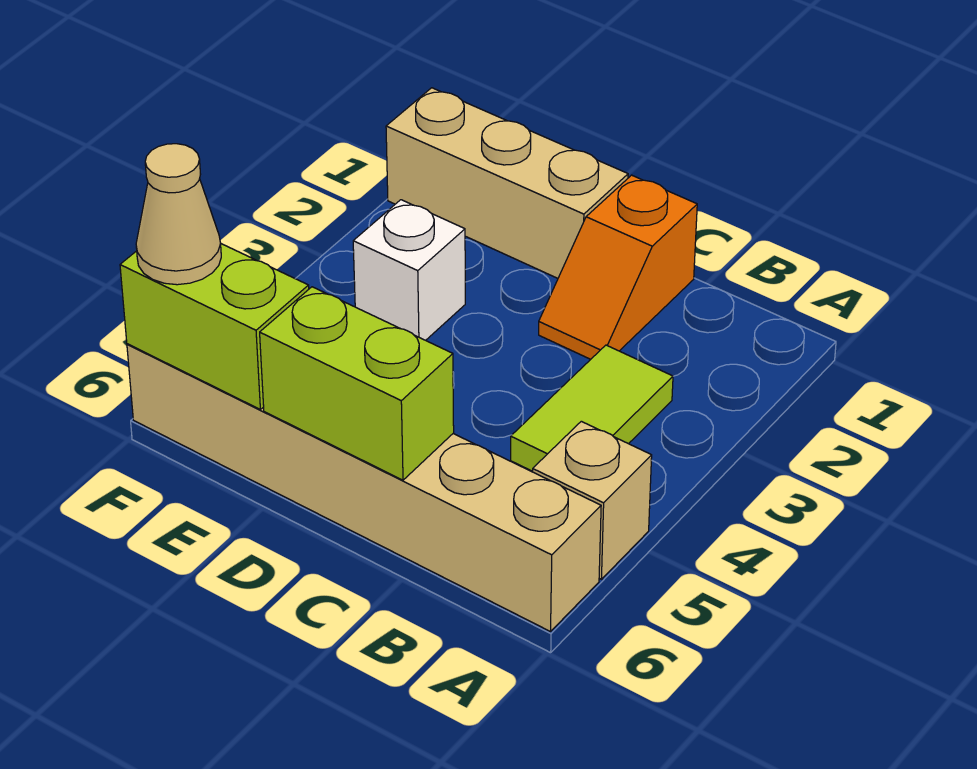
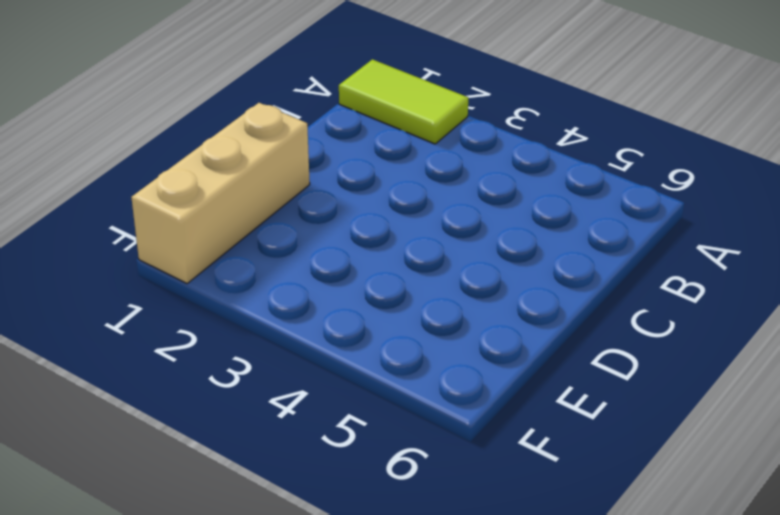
lime 1x2 tile [339,59,468,144] -> lime 1x2 tile moved to [511,345,673,471]
none -> tan 1x1 brick [533,421,652,579]
none -> tan 1x6 brick [127,344,601,632]

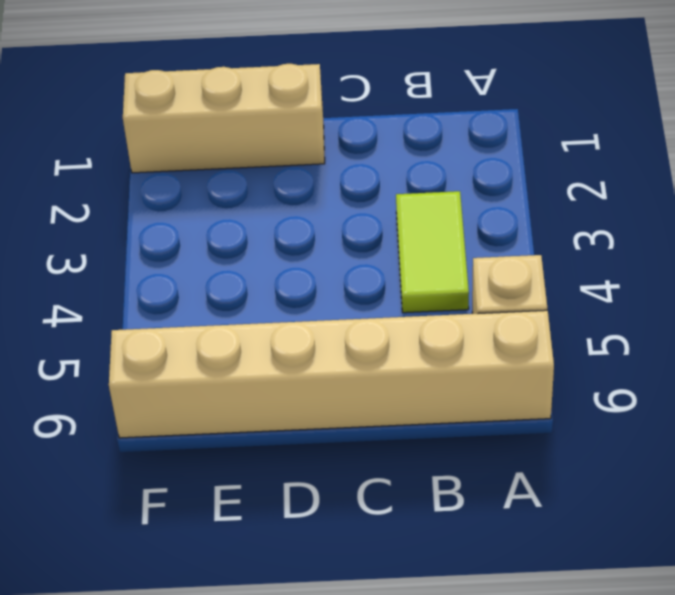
none -> orange 1x2 slope [539,175,697,359]
none -> white 1x1 brick [353,200,465,340]

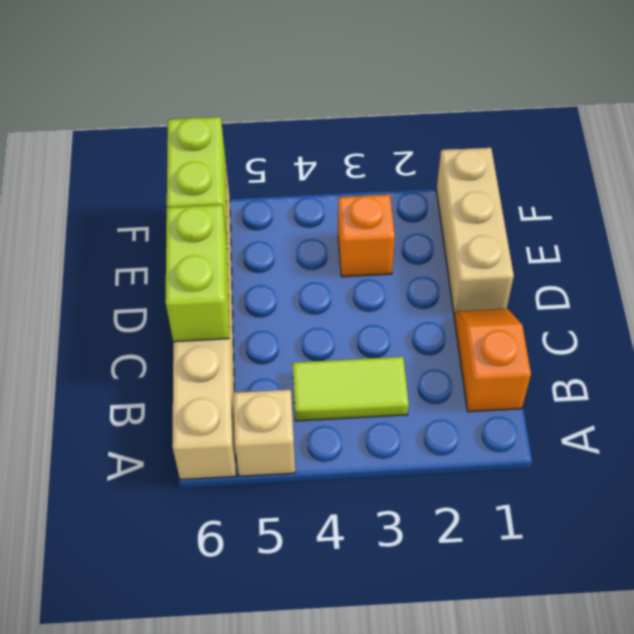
orange 1x2 slope [454,309,531,412] -> orange 1x2 slope turned to [539,175,697,359]
orange 1x1 brick [338,194,395,277] -> white 1x1 brick [353,200,465,340]
none -> tan 1x1 cone [136,144,221,285]

